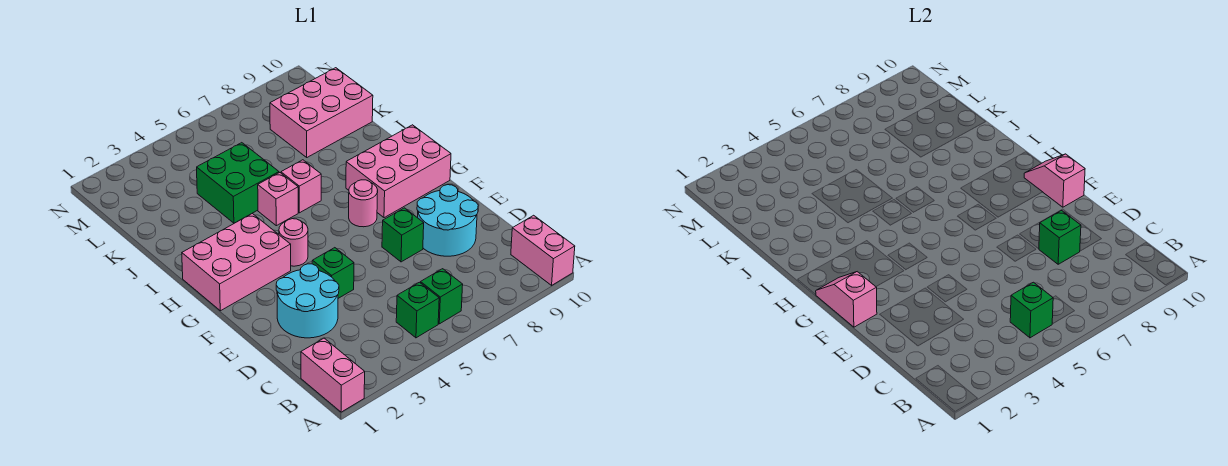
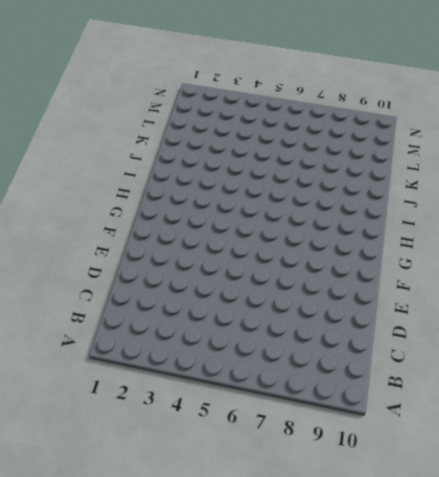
none -> pink 1x2 brick [301,338,365,412]
none -> pink 1x2 brick [511,215,575,285]
none -> green 1x1 brick [396,282,439,338]

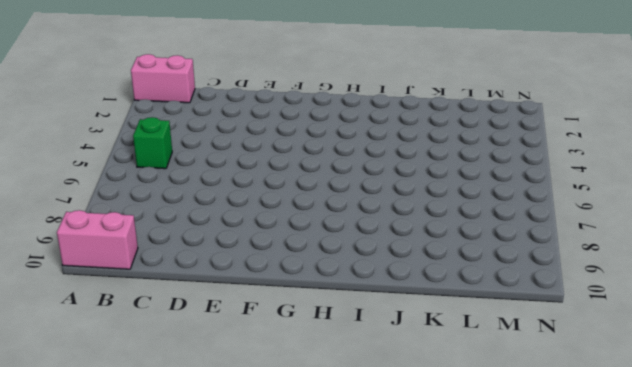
none -> green 1x1 brick [421,269,463,324]
none -> cyan 2x2 round brick [276,264,339,338]
none -> cyan 2x2 round brick [417,185,478,256]

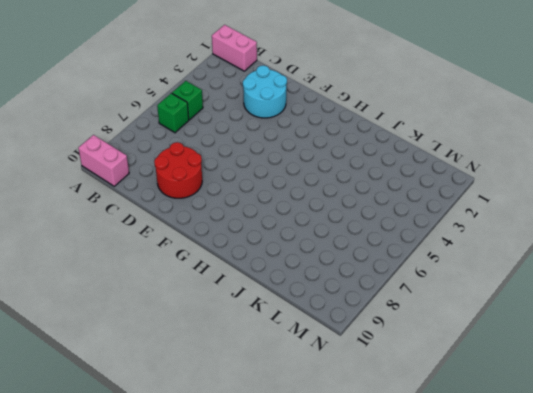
red 2x2 round brick [154,142,202,198] -> cyan 2x2 round brick [417,185,478,256]
none -> green 1x1 brick [312,248,354,298]
none -> green 1x1 brick [382,208,424,262]
none -> pink 2x3 brick [182,214,291,311]

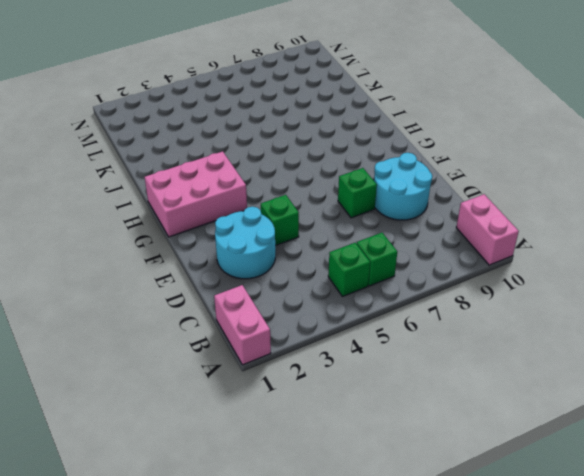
none -> pink 1x1 round brick [279,219,308,266]
none -> pink 1x1 round brick [349,180,378,227]
none -> pink 2x3 brick [346,125,451,218]

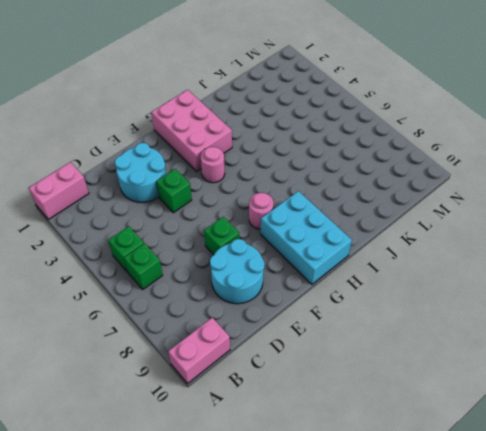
cyan 2x3 brick [261,191,352,284] -> pink 2x3 brick [346,125,451,218]
none -> pink 1x1 brick [258,173,298,226]
none -> pink 1x1 brick [281,160,321,213]
none -> green 2x2 brick [197,143,279,223]

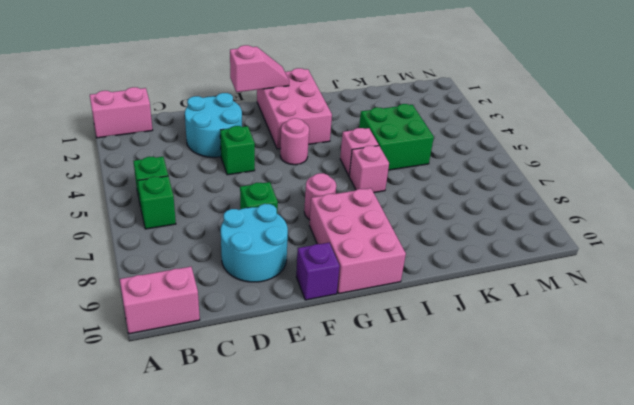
purple 1x1 brick [296,243,340,300] -> none
none -> pink 2x3 brick [270,68,373,157]
none -> green 1x1 brick [1010,282,1053,338]
none -> green 1x1 brick [1039,211,1081,264]

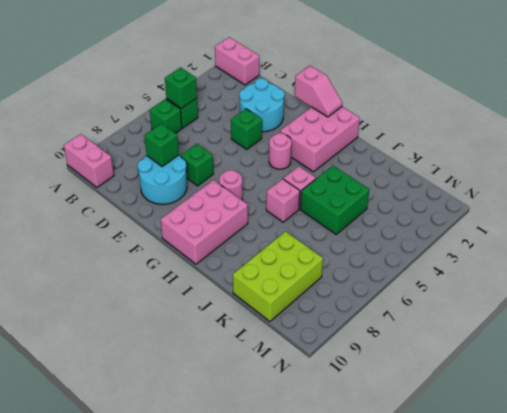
lime 2x3 brick [233,231,323,321] -> pink 2x3 brick [270,68,373,157]
none -> pink 1x2 slope [1024,154,1085,207]

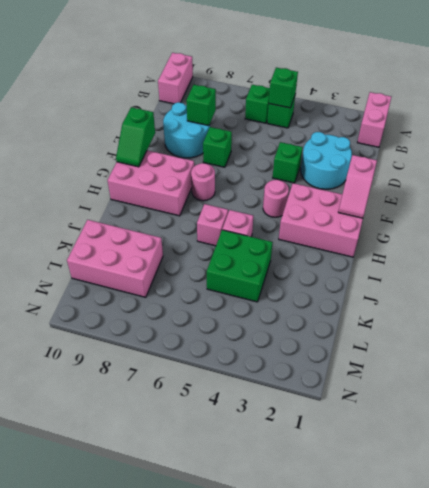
green 1x2 slope [116,107,155,167] -> pink 1x2 slope [1024,154,1085,207]

